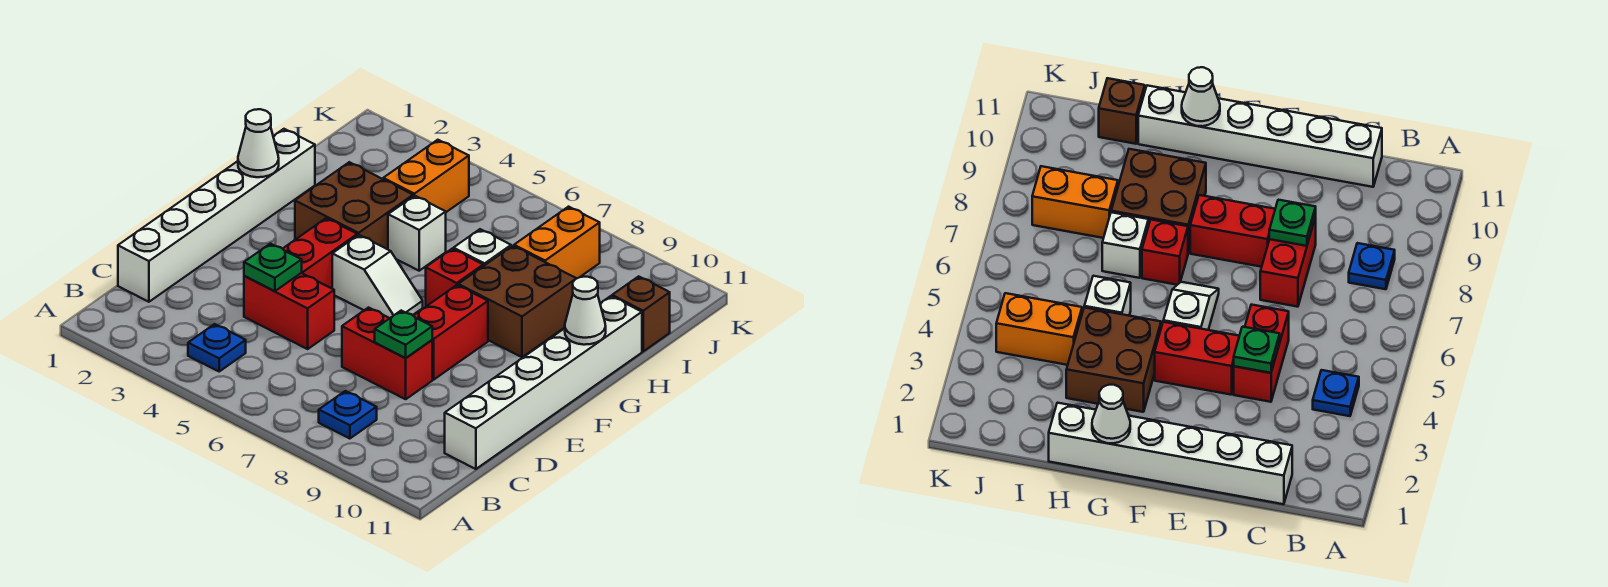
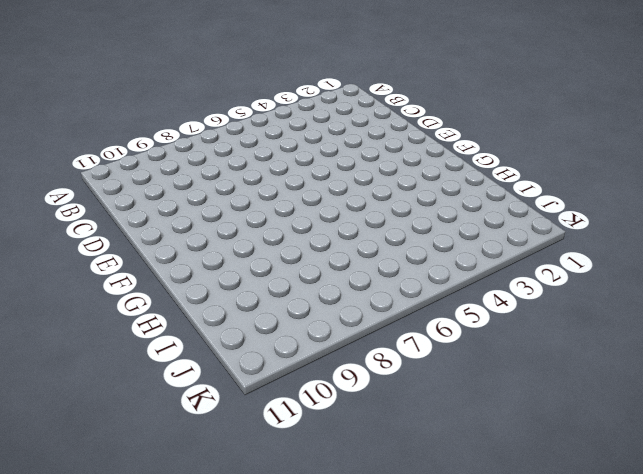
none -> blue 1x1 plate [188,324,246,371]
none -> blue 1x1 plate [319,391,377,439]
none -> white 1x6 brick [118,129,315,302]

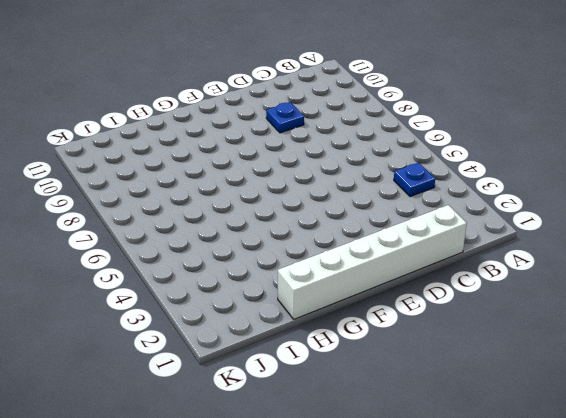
blue 1x1 plate [266,102,304,133] -> blue 1x1 plate moved to [319,391,377,439]
none -> white 1x6 brick [445,296,642,469]
none -> red 1x2 brick [244,273,334,349]
none -> red 1x2 brick [342,308,432,399]

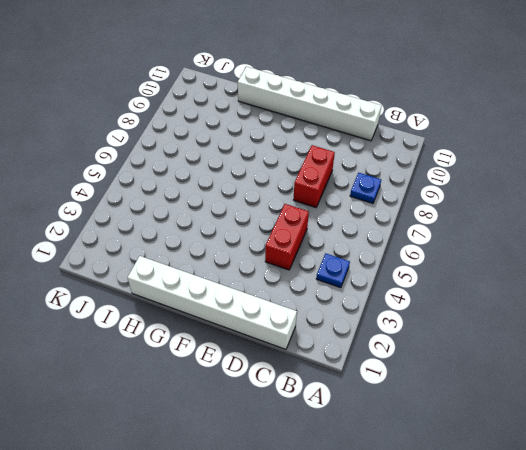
none -> red 1x2 brick [283,218,357,288]
none -> red 1x2 brick [413,285,488,380]
none -> white 1x2 slope [332,235,423,318]

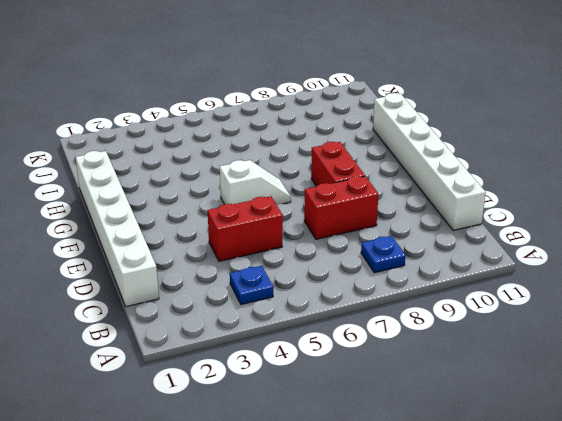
none -> red 1x2 brick [283,218,357,288]
none -> brown 2x2 brick [295,162,413,249]
none -> red 1x1 brick [426,249,483,306]

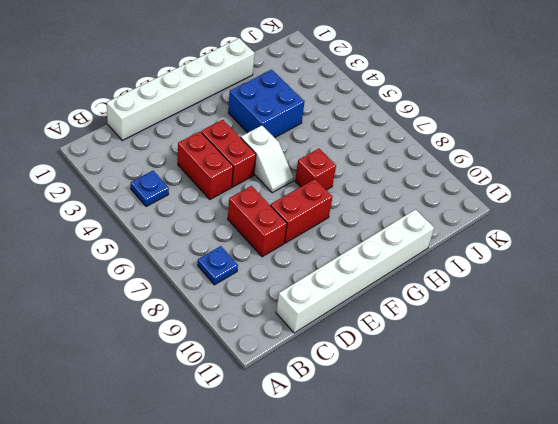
red 1x2 brick [201,120,256,187] -> red 1x2 brick turned to [283,218,357,288]
blue 2x2 brick [228,70,304,138] -> brown 2x2 brick [295,162,413,249]
none -> brown 2x2 brick [458,246,576,357]
none -> white 1x1 brick [388,196,446,271]
none -> white 1x1 brick [453,229,511,266]

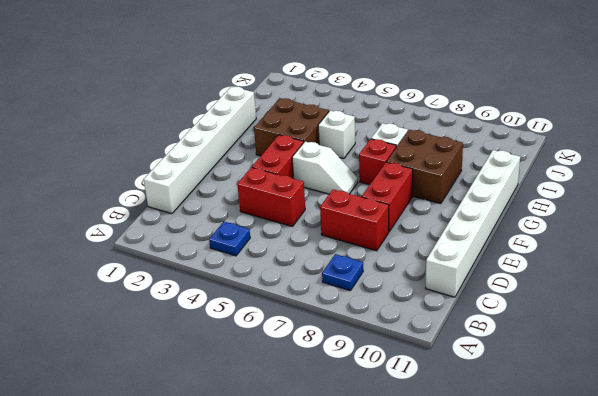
none -> orange 1x2 brick [383,140,469,212]
none -> orange 1x2 brick [514,207,600,279]
none -> brown 1x1 brick [612,276,670,351]

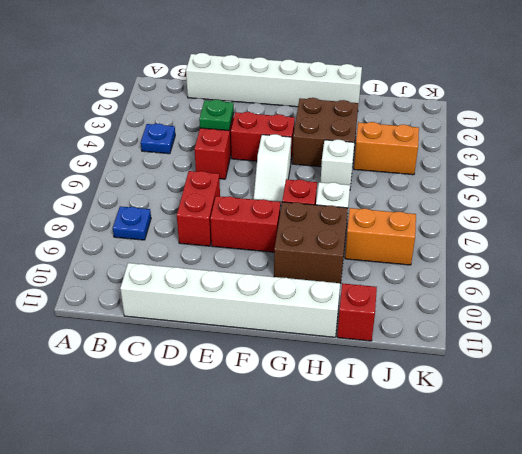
red 1x1 brick [337,283,377,341] -> brown 1x1 brick [612,276,670,351]
none -> green 1x1 plate [375,311,432,358]
none -> white 1x1 cone [238,109,279,177]
none -> white 1x1 cone [565,277,606,345]

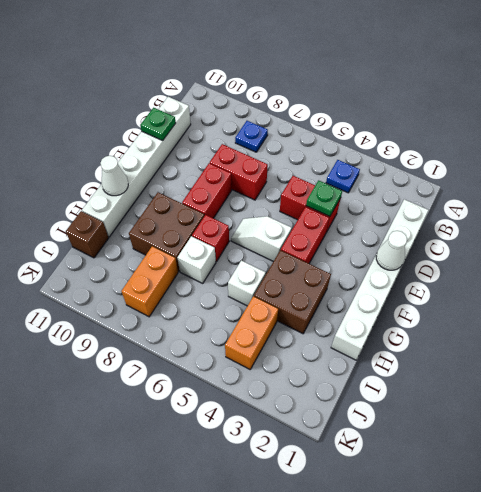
green 1x1 plate [140,108,176,141] -> green 1x1 plate moved to [375,311,432,358]
white 1x1 cone [376,231,407,270] -> white 1x1 cone moved to [238,109,279,177]

